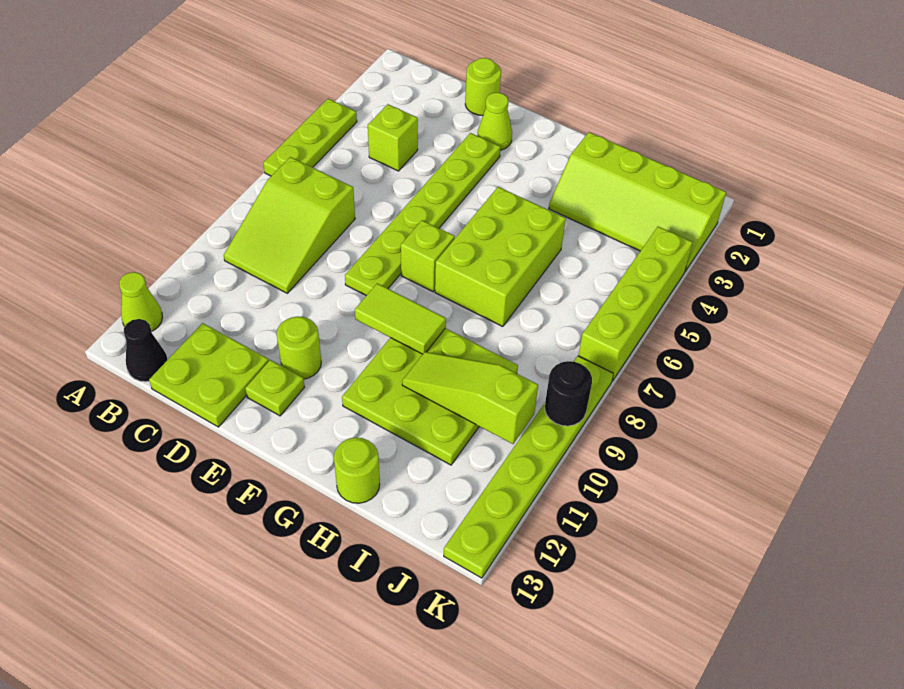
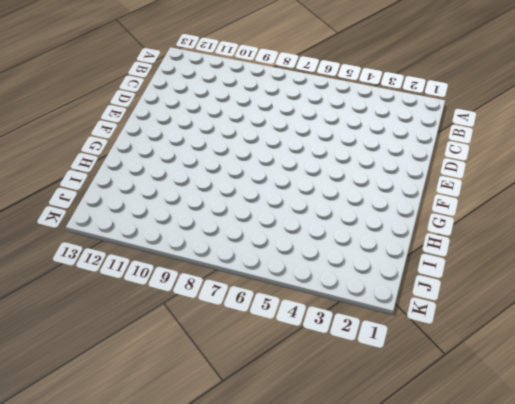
none -> lime 1x3 plate [263,99,357,176]
none -> lime 1x1 cone [119,272,163,332]
none -> lime 2x3 slope [224,157,355,293]

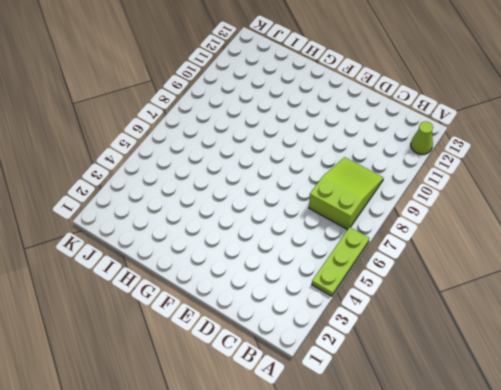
none -> black 1x1 cone [124,319,168,382]
none -> lime 1x1 brick [368,104,418,171]
none -> lime 2x2 plate [149,323,269,427]

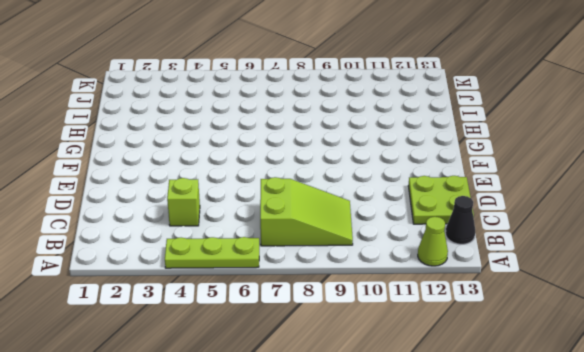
none -> lime 1x1 round brick [465,58,501,116]
none -> lime 1x1 cone [477,93,512,150]
none -> lime 1x6 plate [345,133,501,296]

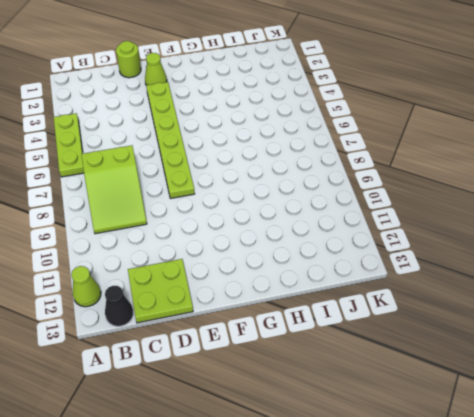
none -> lime 1x1 brick [368,104,418,171]
none -> lime 1x1 round brick [277,316,321,379]
none -> lime 1x1 plate [245,360,305,416]

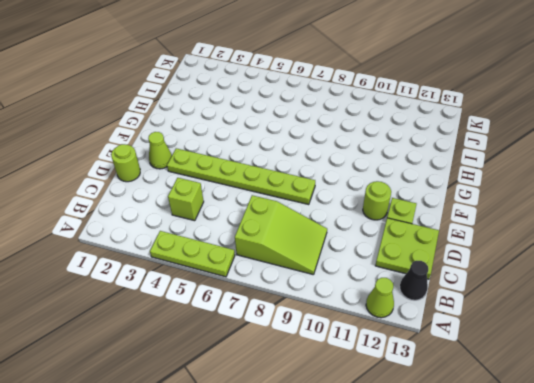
none -> lime 1x1 brick [401,220,455,292]
none -> lime 2x3 brick [435,187,566,327]
none -> lime 3x3 plate [342,328,518,465]

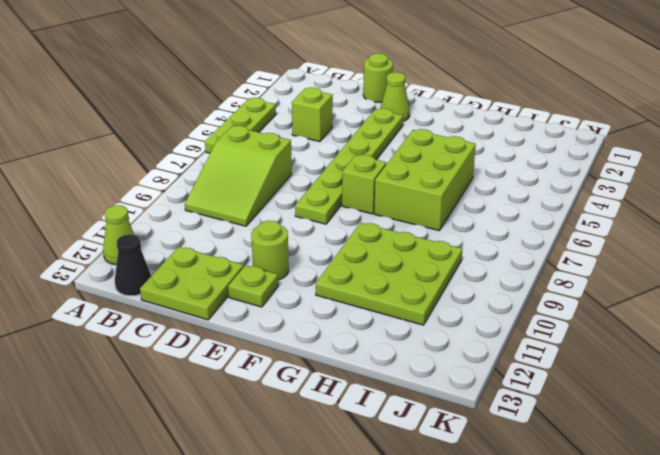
none -> lime 2x4 slope [549,132,726,271]
none -> lime 1x1 round brick [334,438,380,503]
none -> lime 1x4 brick [578,227,693,381]

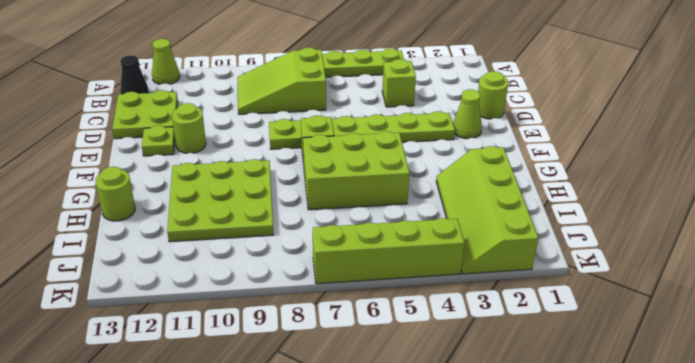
none -> lime 1x6 plate [444,356,613,578]
none -> lime 1x2 tile [355,283,446,354]
none -> lime 1x3 slope [402,352,538,444]

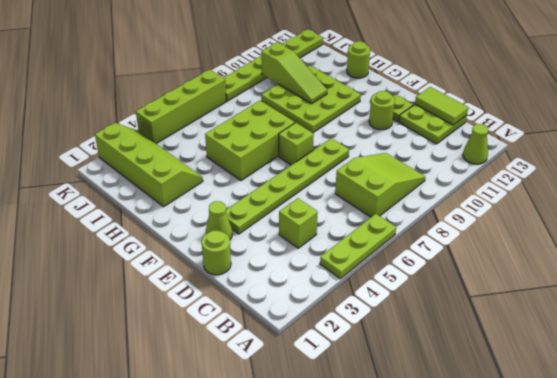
lime 1x2 tile [415,87,468,125] -> lime 1x2 tile moved to [355,283,446,354]
none -> black 1x1 cone [124,319,168,382]
none -> black 1x1 round brick [545,361,592,426]

